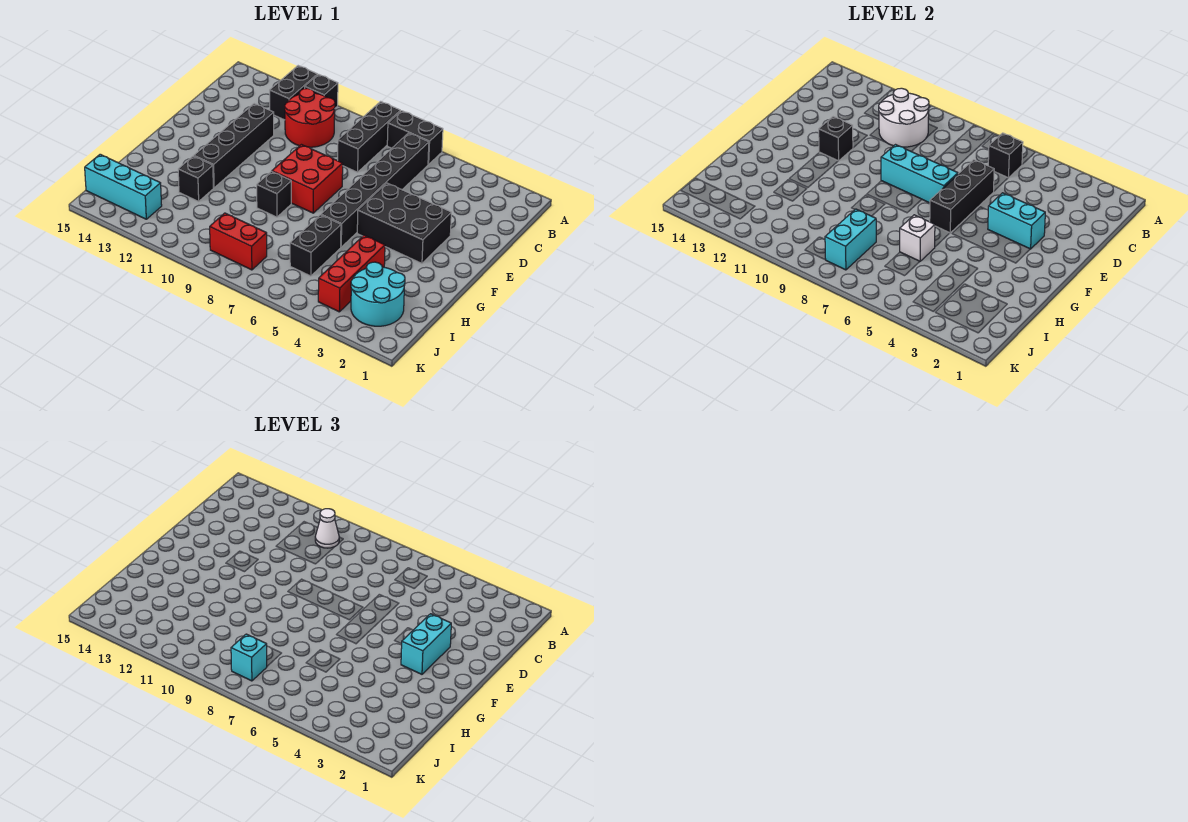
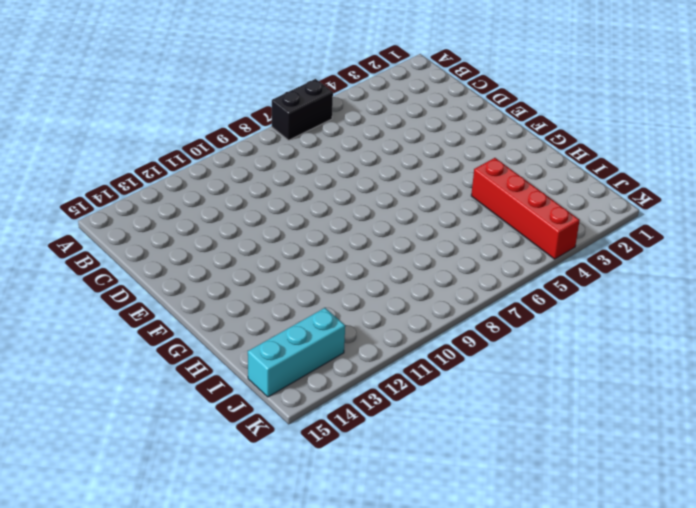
red 1x4 brick [471,158,580,259] -> red 1x3 brick [318,235,385,312]
none -> black 1x3 brick [338,102,400,172]
none -> black 1x1 brick [305,74,338,108]
none -> black 1x2 brick [270,66,317,120]

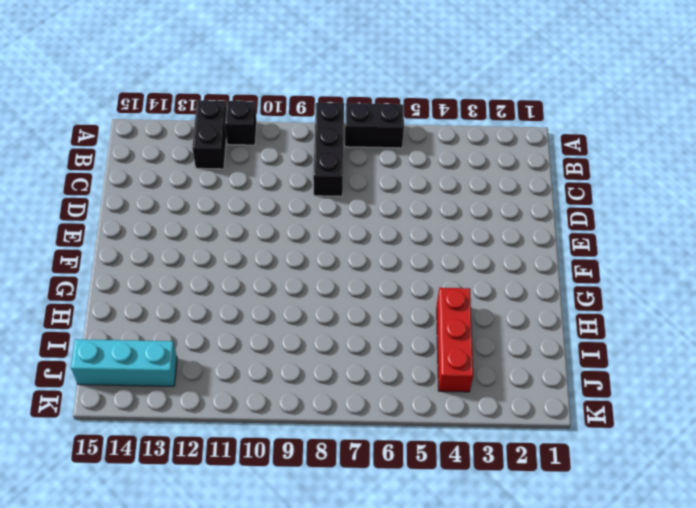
none -> black 1x6 brick [321,133,429,247]
none -> red 2x2 round brick [285,88,335,147]
none -> black 1x4 brick [194,104,274,188]

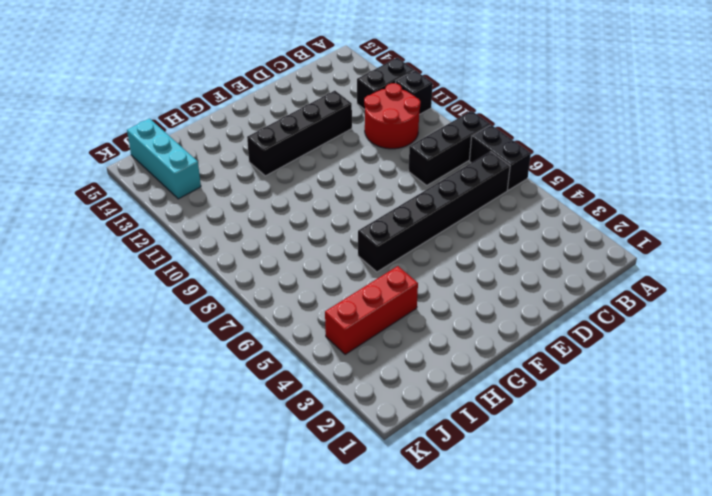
none -> black 2x3 brick [357,183,451,263]
none -> red 2x2 brick [272,145,343,213]
none -> black 1x1 brick [257,171,291,217]

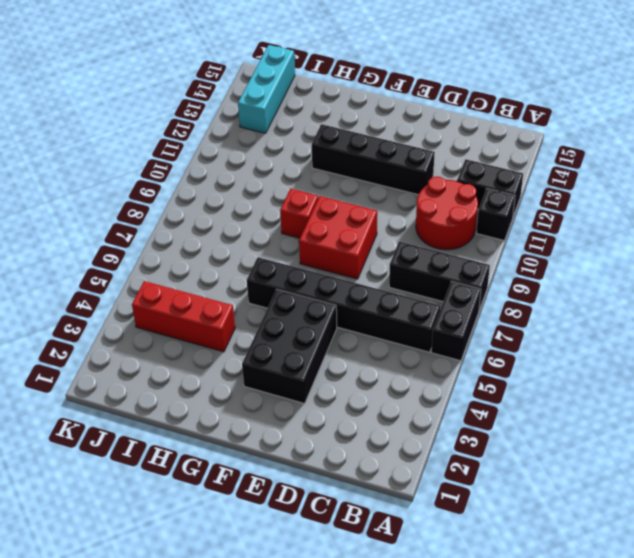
red 1x1 brick [280,189,318,238] -> black 1x1 brick [257,171,291,217]
none -> black 1x2 brick [290,215,341,276]
none -> black 1x1 brick [178,156,213,201]
none -> cyan 2x2 round brick [351,262,405,326]

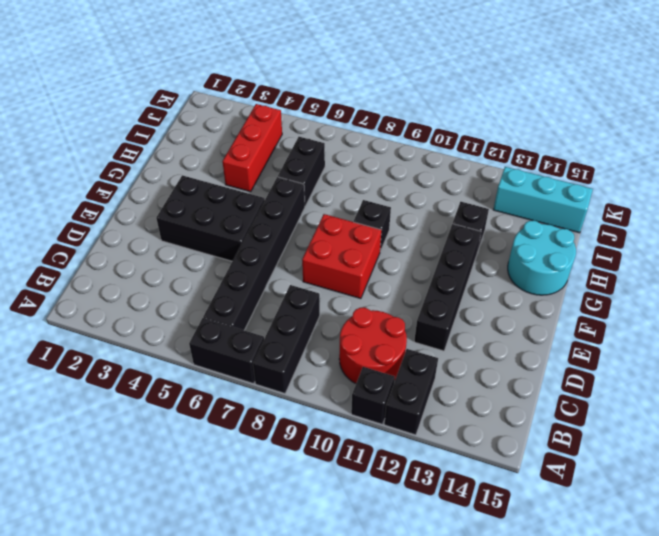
cyan 2x2 round brick [508,221,576,295] -> cyan 2x2 round brick moved to [351,262,405,326]
none -> red 1x2 brick [210,213,267,270]
none -> black 1x1 brick [988,133,1023,178]
none -> white 2x2 round brick [879,88,929,147]

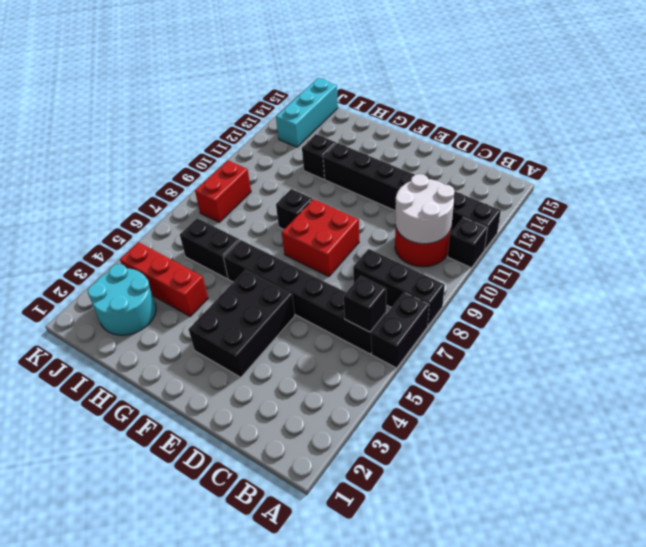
none -> black 1x3 brick [930,160,994,233]
none -> cyan 1x2 brick [988,193,1045,249]
none -> cyan 1x3 brick [881,145,958,203]

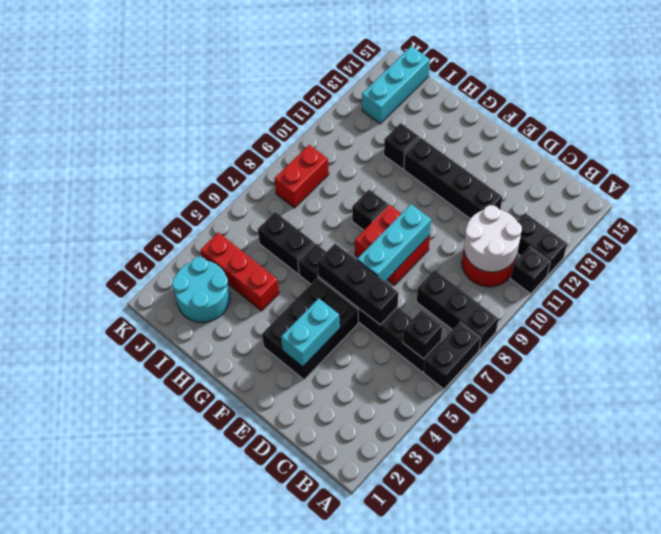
none -> black 1x1 brick [819,117,853,161]
none -> white 1x1 brick [900,215,935,261]
none -> cyan 1x2 brick [825,209,876,270]

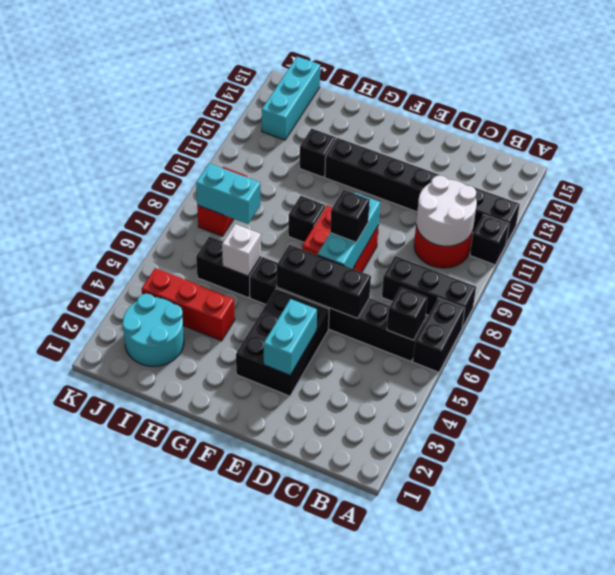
black 1x1 brick [330,190,370,242] -> black 1x1 brick moved to [819,117,853,161]
none -> white 1x1 cone [315,509,339,548]
none -> cyan 1x2 brick [401,614,451,674]
none -> cyan 1x1 brick [231,634,267,681]

